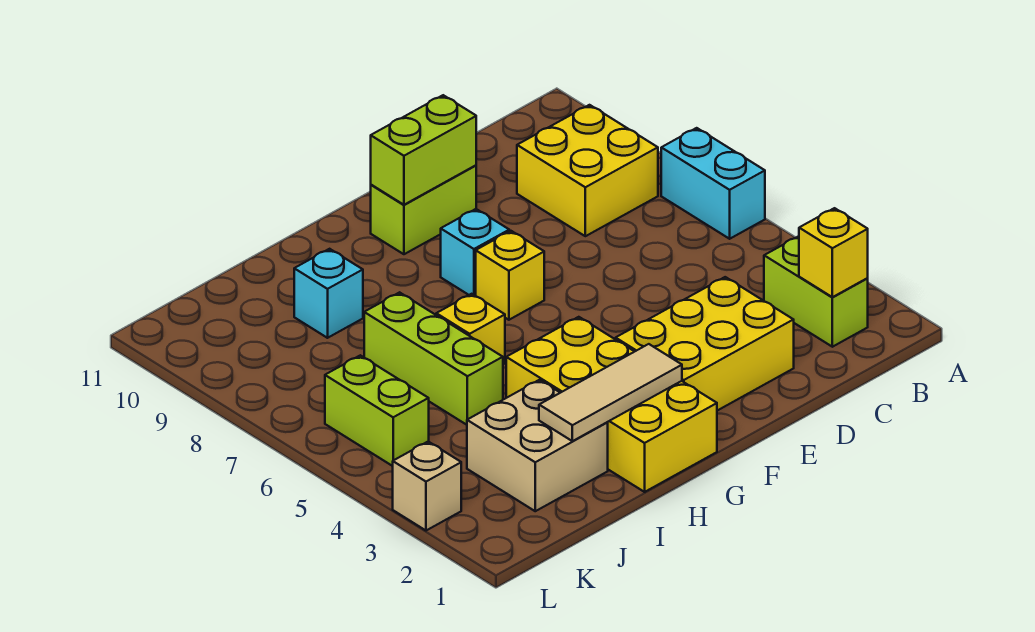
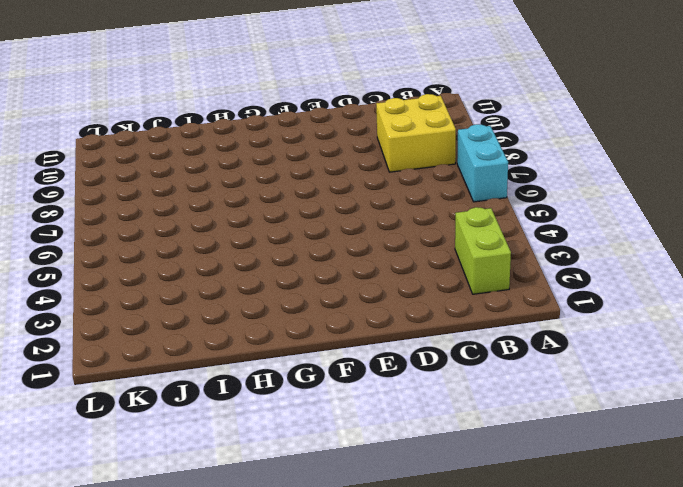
none -> yellow 2x3 brick [616,277,794,411]
none -> lime 1x2 brick [371,165,476,254]
none -> yellow 1x1 brick [476,231,544,320]

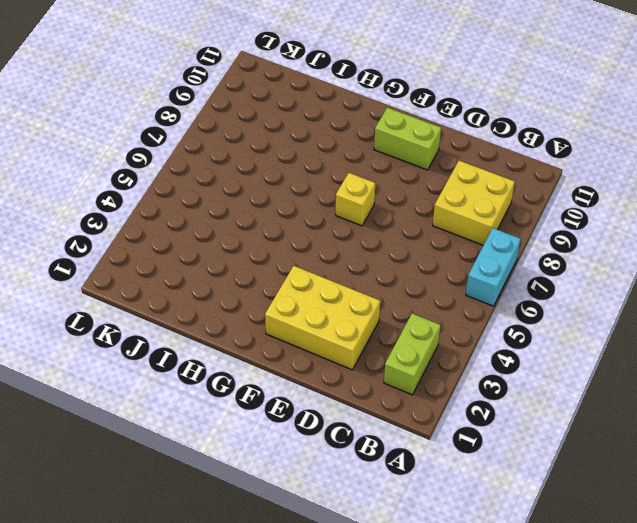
none -> cyan 1x1 brick [441,209,509,296]
none -> yellow 2x4 brick [506,317,717,492]
none -> yellow 1x1 brick [436,294,505,364]

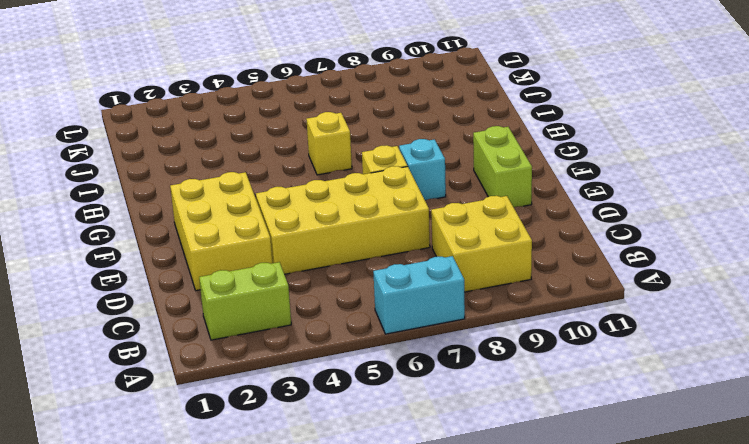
yellow 2x4 brick [256,166,430,274] -> yellow 2x4 brick moved to [506,317,717,492]
none -> tan 2x2 brick [467,380,608,511]
none -> lime 1x3 brick [364,292,503,425]
none -> cyan 1x1 brick [294,249,363,338]

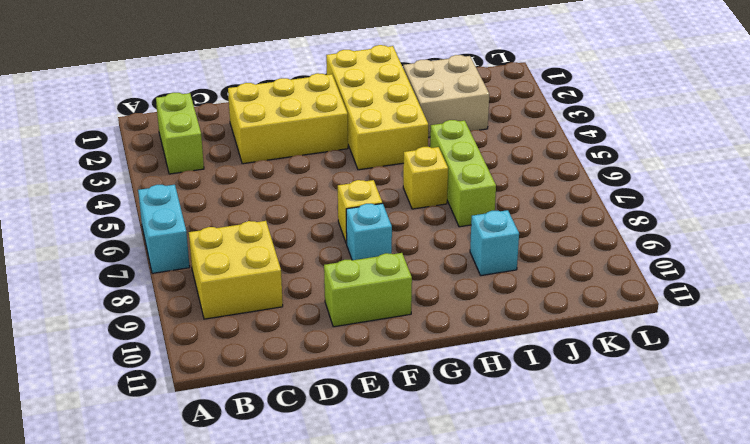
none -> lime 1x2 brick [325,355,429,466]
none -> tan 1x1 brick [393,441,461,531]
none -> yellow 1x1 brick [799,208,868,297]

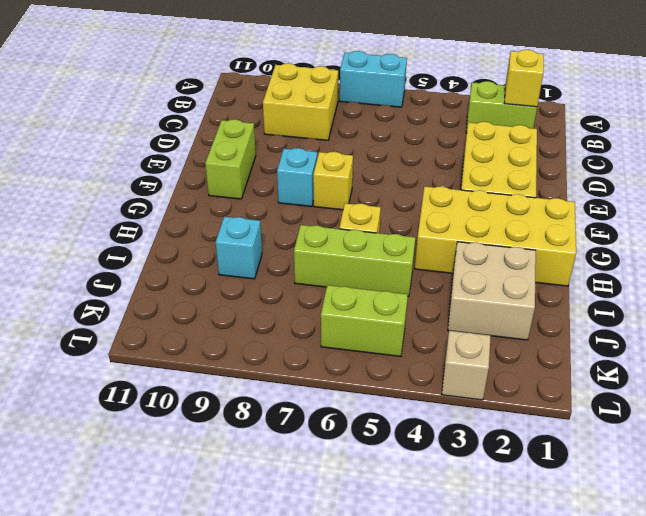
none -> lime 1x2 brick [371,95,476,205]
none -> tan 1x3 tile [539,344,682,441]

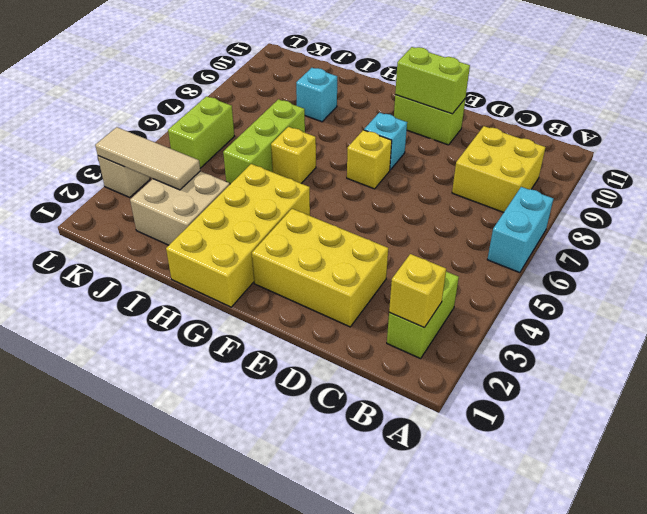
tan 1x3 tile [95,127,200,190] -> tan 1x3 tile moved to [539,344,682,441]

